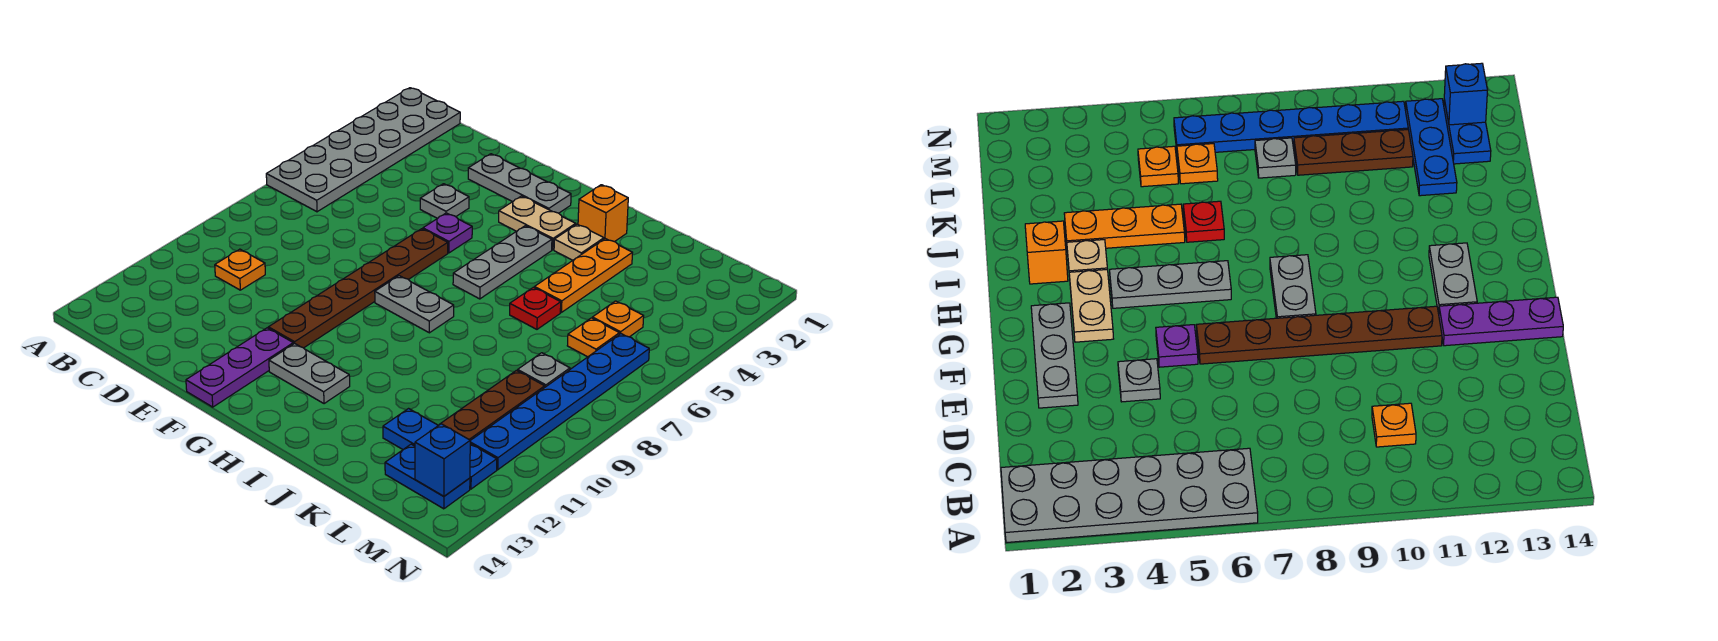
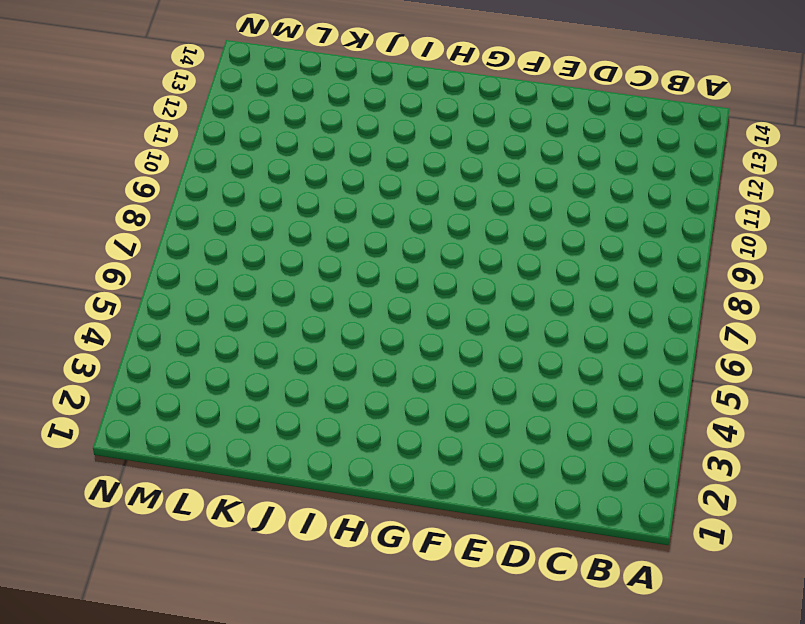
none -> grey 2x6 plate [266,88,460,212]
none -> orange 1x1 plate [215,249,265,290]
none -> grey 1x3 plate [468,154,571,213]

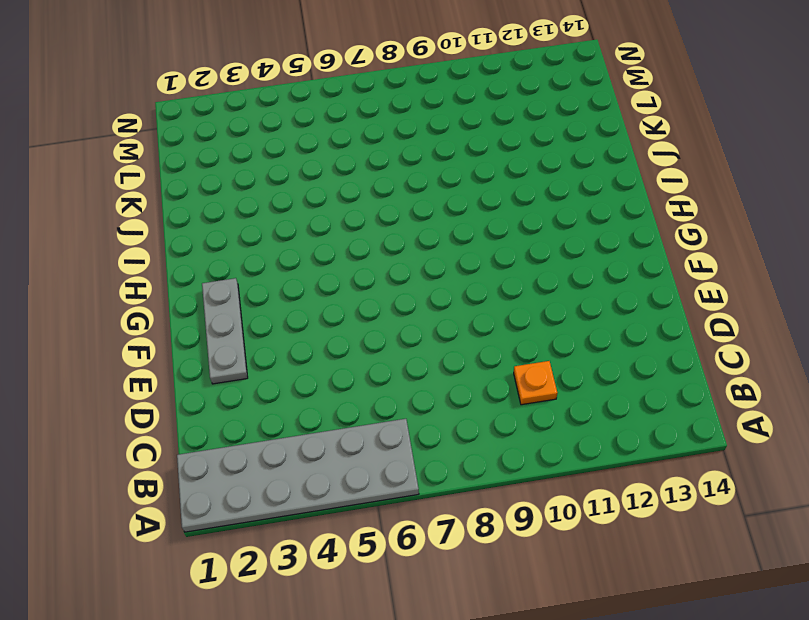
none -> grey 1x1 plate [420,184,469,218]
none -> purple 1x1 plate [423,213,472,253]
none -> brown 1x6 plate [268,229,448,348]

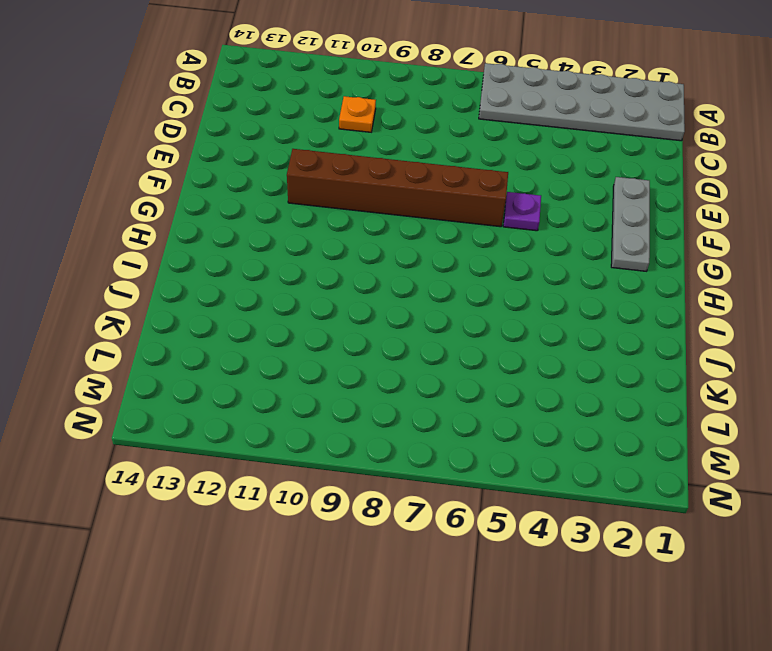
brown 1x6 brick [287,149,508,227] -> brown 1x6 plate [268,229,448,348]
none -> grey 1x1 plate [420,184,469,218]
none -> purple 1x3 plate [186,328,293,407]
none -> tan 1x2 plate [499,196,576,250]

